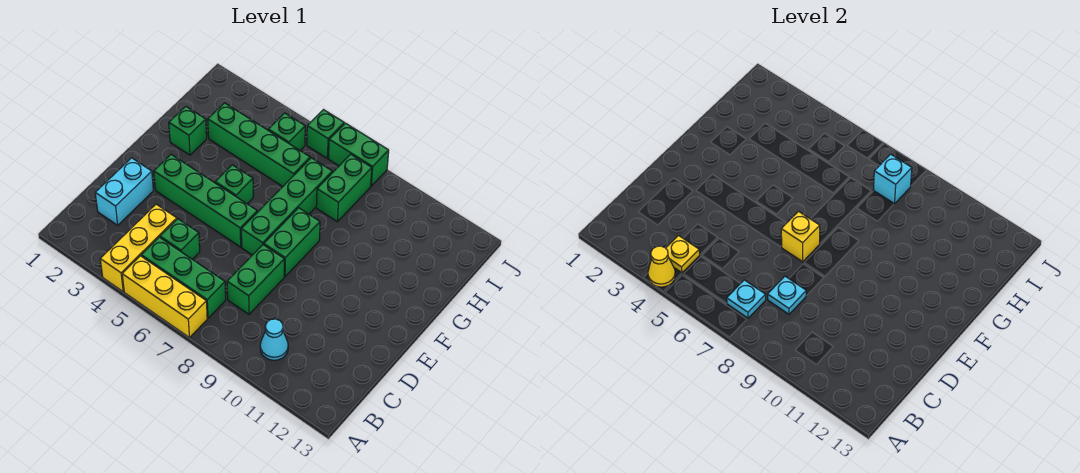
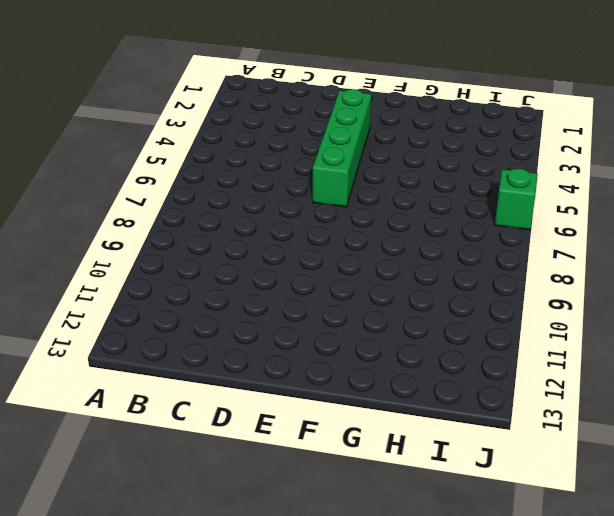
none -> yellow 1x3 brick [100,204,177,292]
none -> yellow 1x3 brick [122,256,207,338]
none -> green 1x3 brick [141,237,226,318]

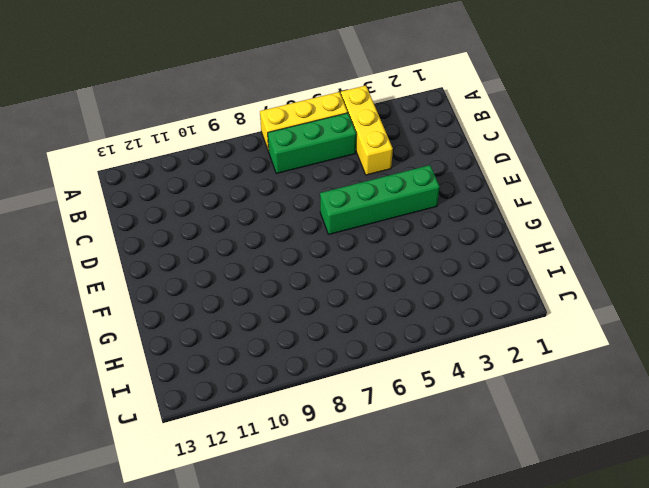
none -> cyan 1x1 cone [260,319,288,360]
none -> cyan 1x2 brick [95,158,153,225]
none -> green 1x1 brick [160,219,200,259]

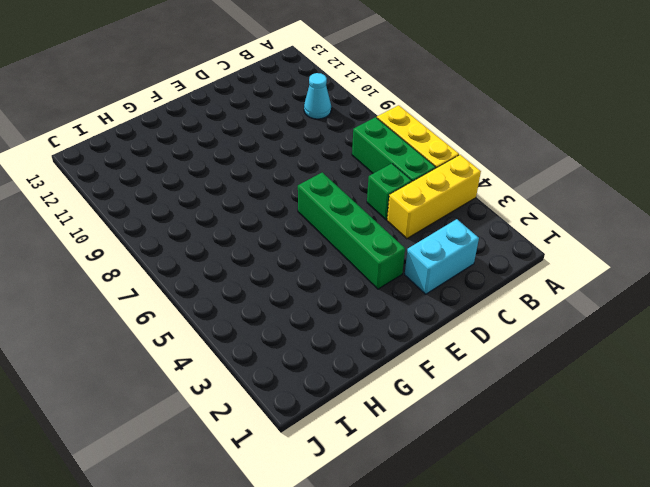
none -> green 1x2 brick [227,245,284,314]
none -> green 1x4 brick [241,158,332,255]
none -> green 1x2 brick [264,208,320,276]

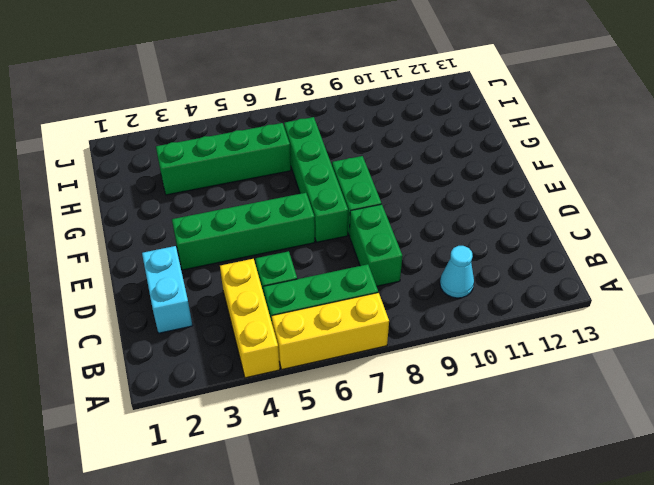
none -> green 1x1 brick [215,165,253,204]
none -> green 1x1 brick [169,106,207,155]
none -> green 1x2 brick [316,154,372,222]

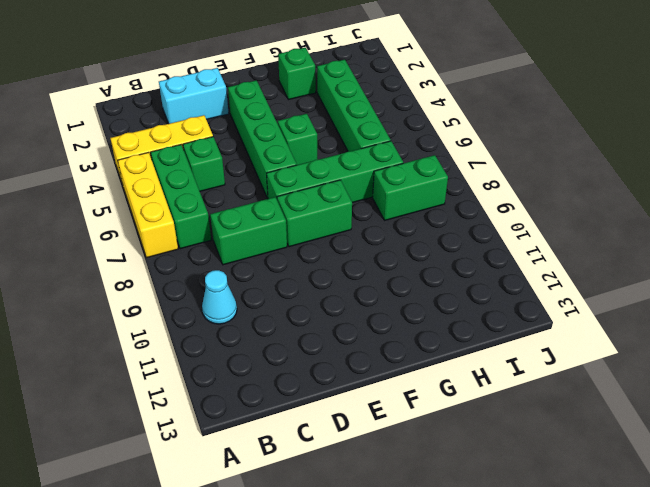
none -> green 1x1 brick [268,113,305,150]
none -> green 1x1 brick [307,110,344,158]
none -> green 1x2 brick [328,123,389,186]

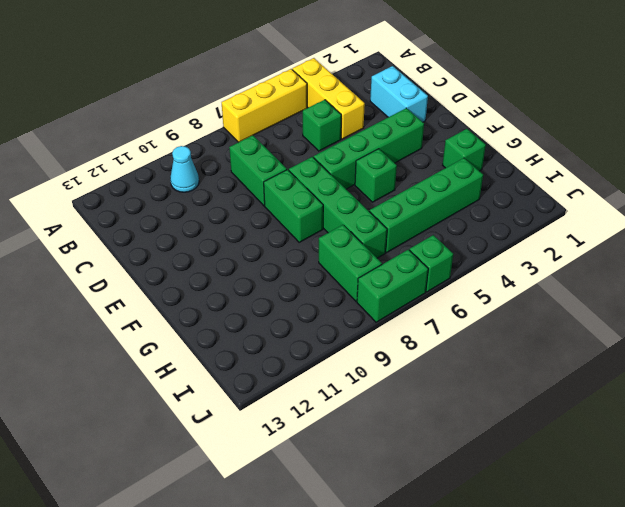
none -> green 1x3 brick [141,237,226,318]
none -> green 1x1 brick [268,113,305,150]
none -> yellow 1x1 cone [648,246,675,287]

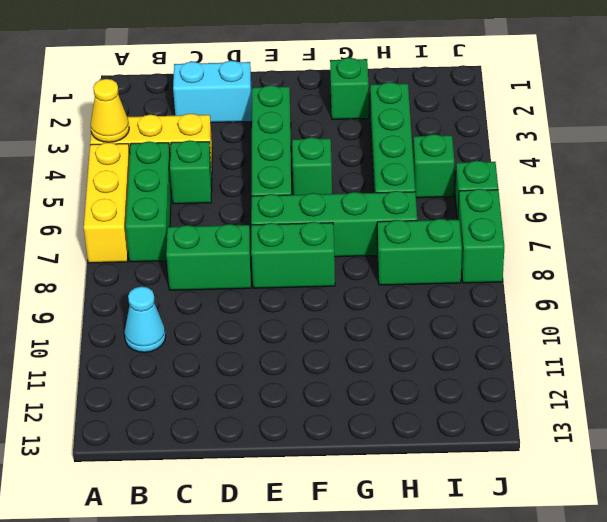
none -> yellow 1x1 plate [666,236,700,273]
none -> cyan 1x1 plate [727,280,766,318]
none -> cyan 1x1 plate [768,276,806,314]

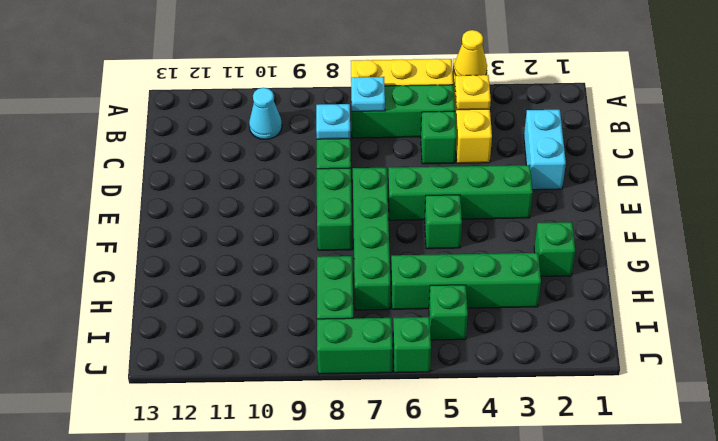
none -> yellow 1x1 brick [781,211,820,262]
none -> cyan 1x1 brick [873,154,912,204]

